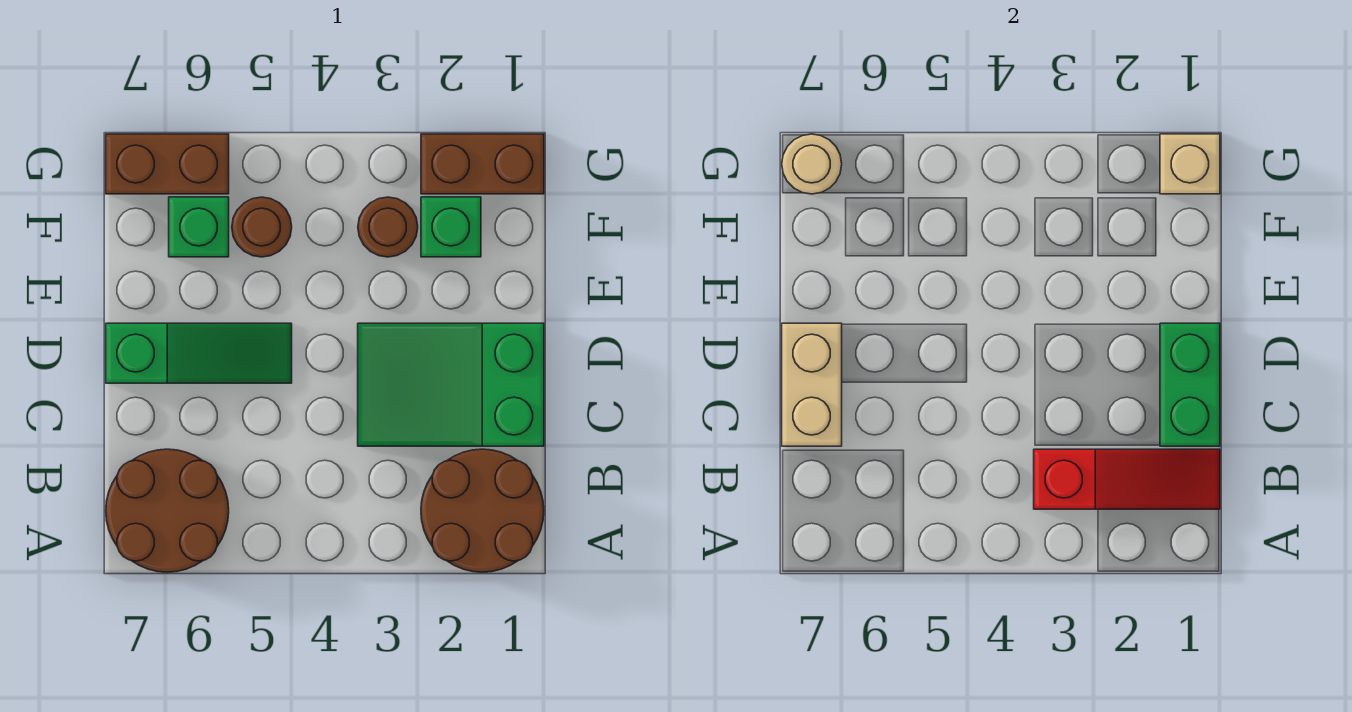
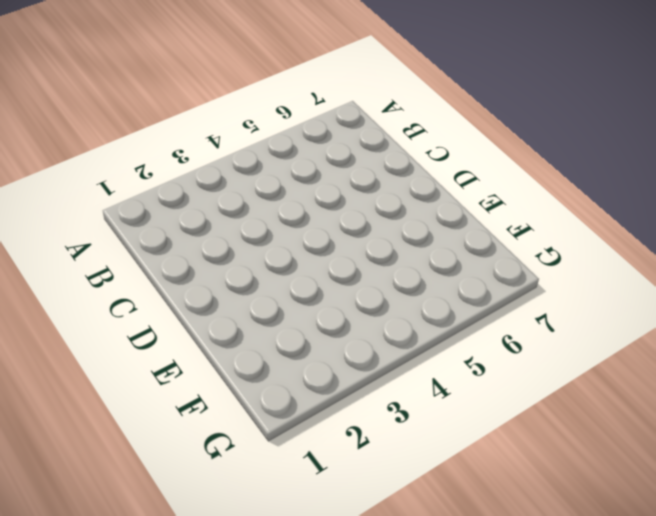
none -> brown 2x2 round brick [421,449,544,572]
none -> brown 2x2 round brick [106,449,229,572]
none -> green 2x3 slope [358,323,544,446]

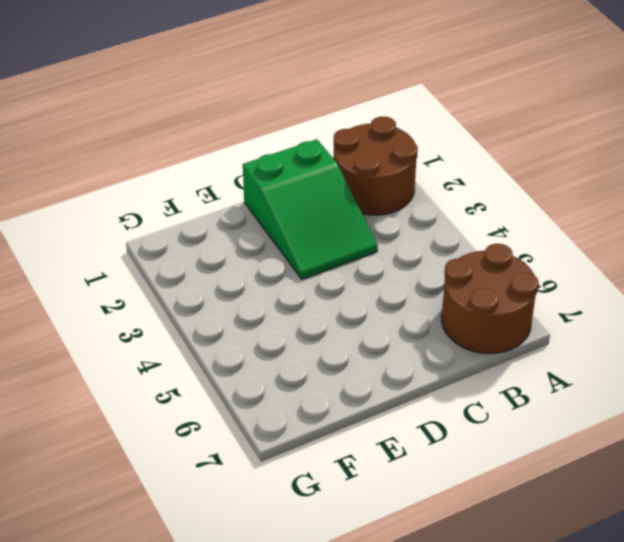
none -> green 1x3 slope [106,323,292,383]
none -> green 1x1 brick [421,197,481,257]
none -> brown 1x1 round brick [358,197,418,257]

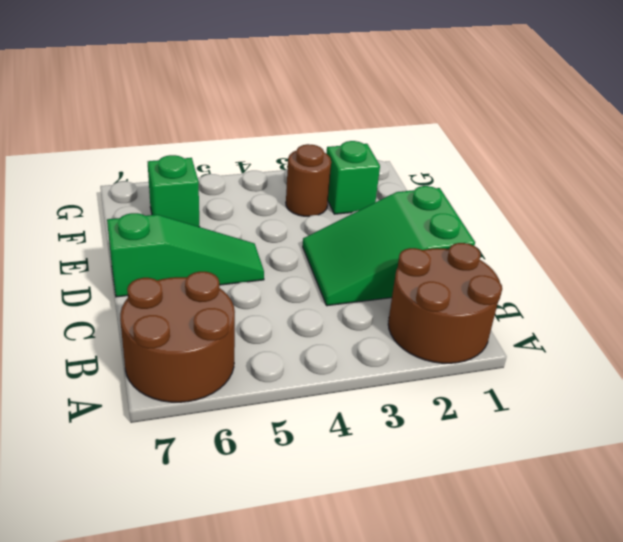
none -> brown 1x1 round brick [232,197,292,257]
none -> brown 1x2 brick [421,134,544,194]
none -> brown 1x2 brick [106,134,229,194]

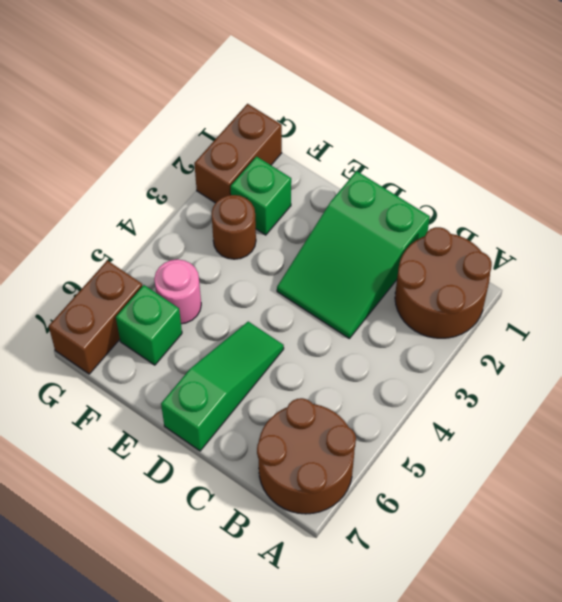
pink 1x1 round brick [154,259,201,324] -> brown 1x1 round brick [232,197,292,257]
none -> red 1x3 slope [1034,449,1220,509]
none -> green 1x2 brick [1160,323,1220,446]
none -> tan 1x2 brick [782,323,842,446]

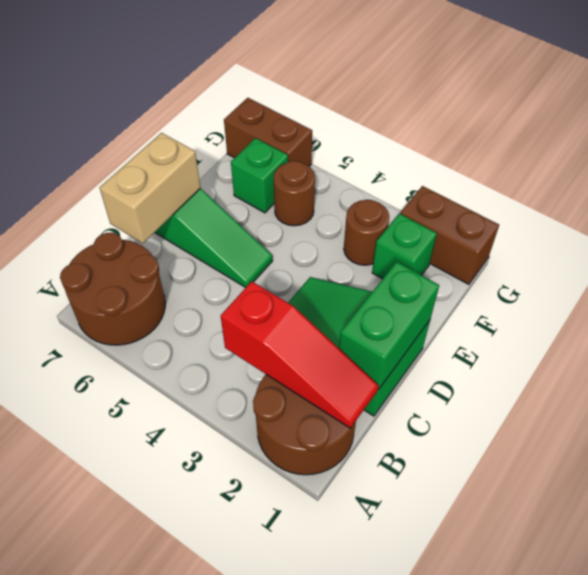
none -> tan 1x1 brick [1160,134,1220,194]
none -> tan 1x1 round brick [782,134,842,194]

